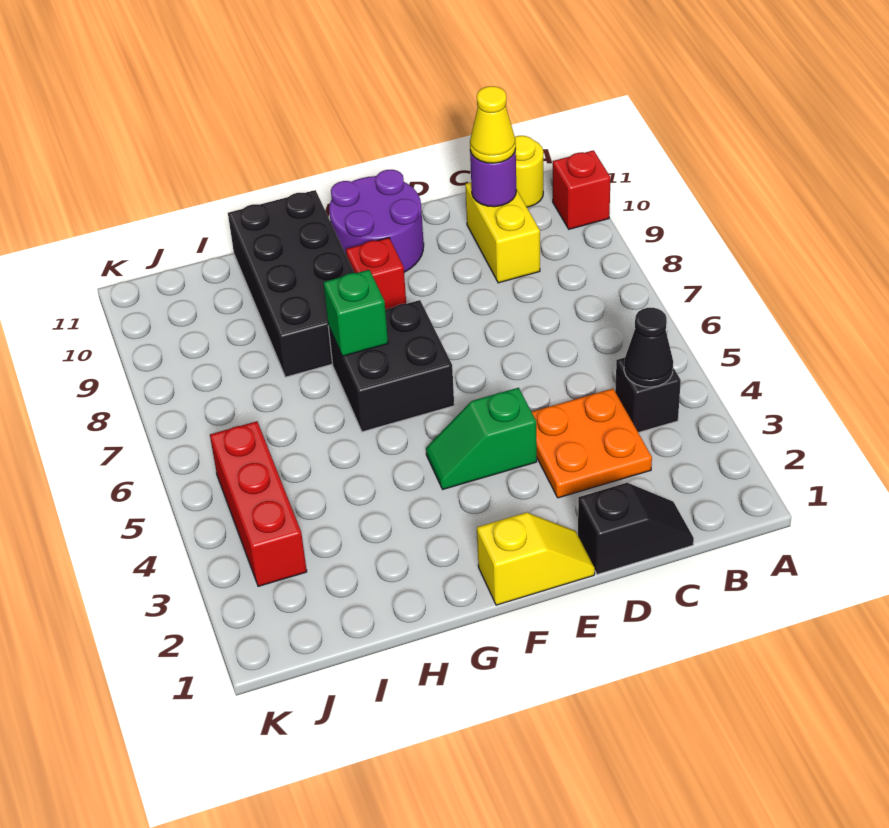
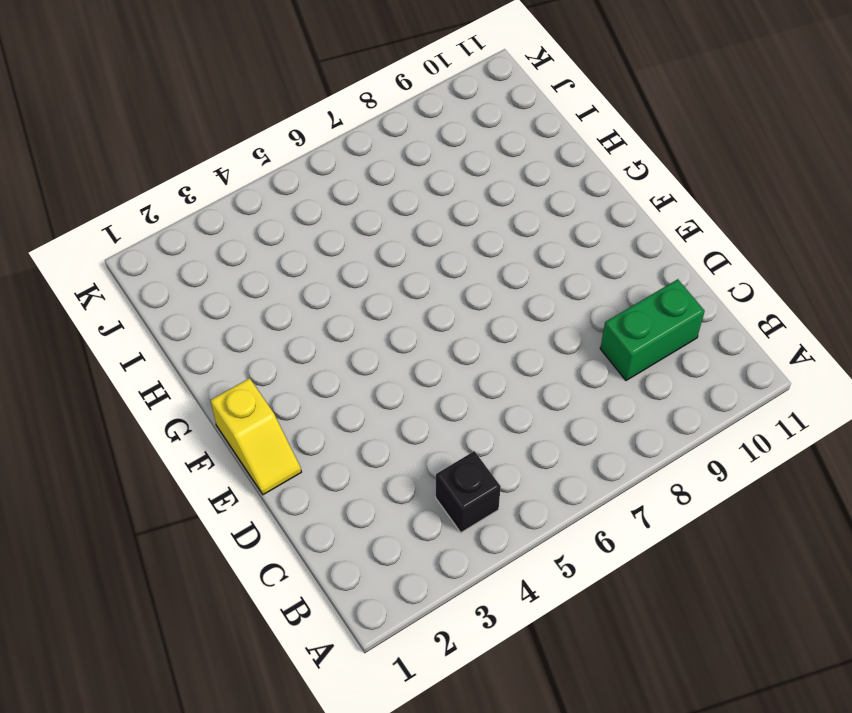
green 1x2 brick [600,279,705,381] -> yellow 1x2 brick [465,182,540,283]
none -> red 1x1 brick [553,150,611,229]
none -> yellow 1x1 round brick [515,136,543,207]
none -> black 1x2 slope [578,483,694,574]

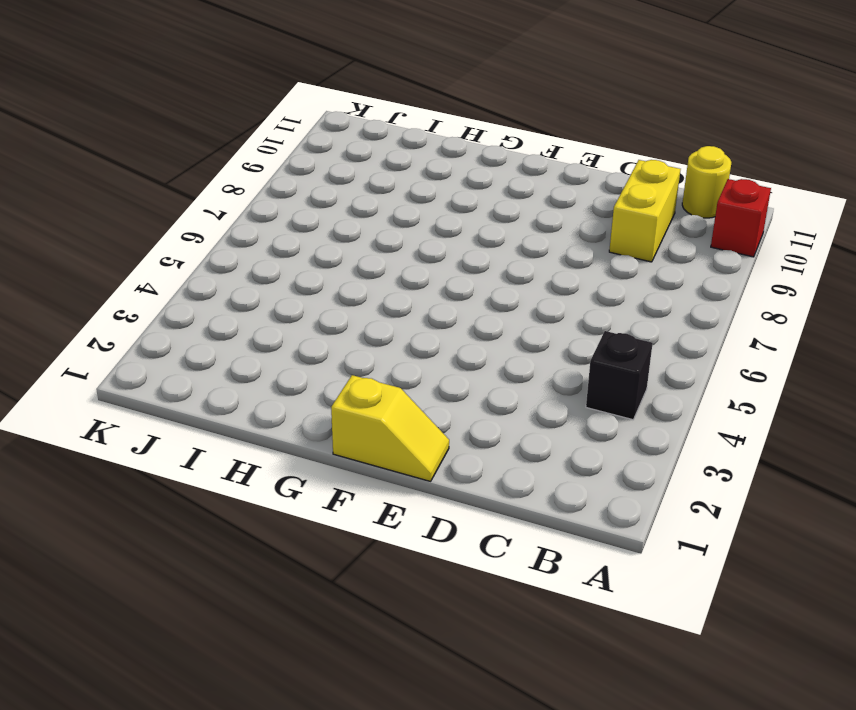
none -> black 1x2 slope [578,483,694,574]
none -> orange 2x2 plate [532,389,652,498]
none -> green 1x2 slope [426,388,537,489]

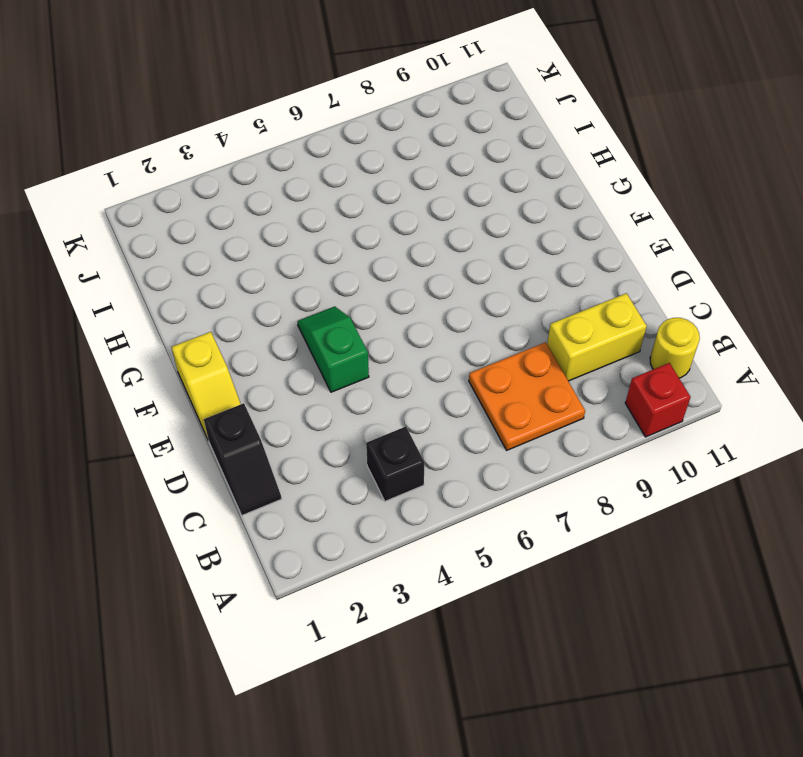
orange 2x2 plate [469,342,585,450] -> orange 2x2 plate moved to [532,389,652,498]
none -> purple 2x2 round brick [329,170,424,272]
none -> black 2x2 brick [328,300,454,432]
none -> red 1x1 brick [346,238,406,309]

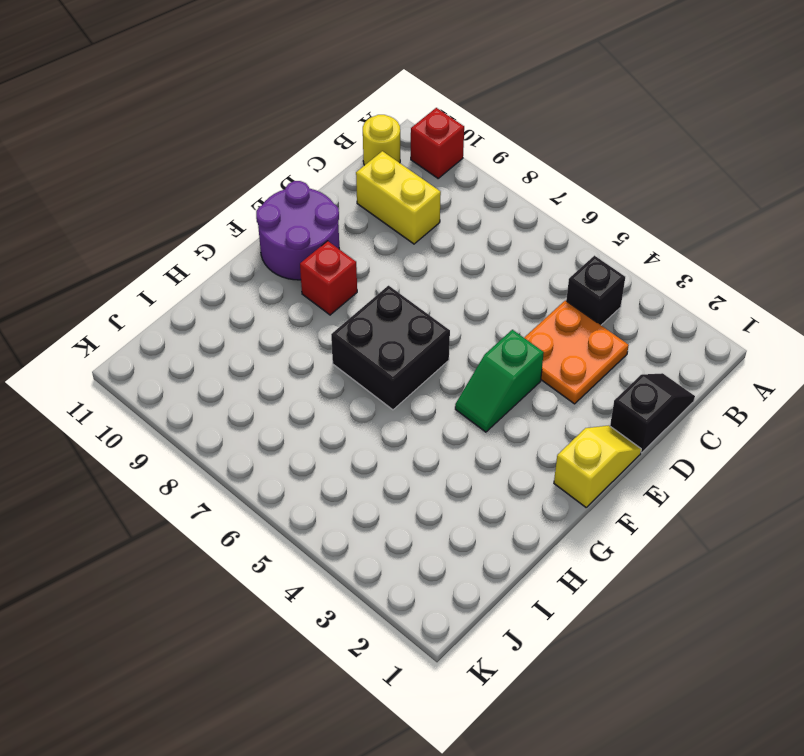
none -> black 2x4 brick [228,190,354,377]
none -> red 1x3 brick [210,421,307,586]
none -> black 1x1 cone [624,308,673,387]

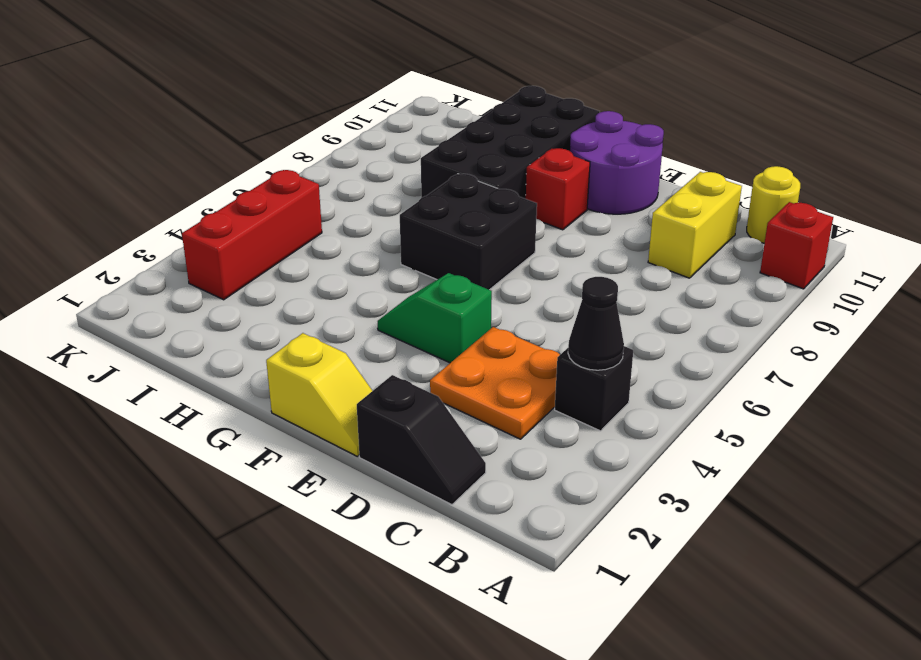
none -> purple 1x1 round brick [470,149,516,207]
none -> green 1x1 brick [324,270,388,356]
none -> yellow 1x1 cone [470,86,516,163]

